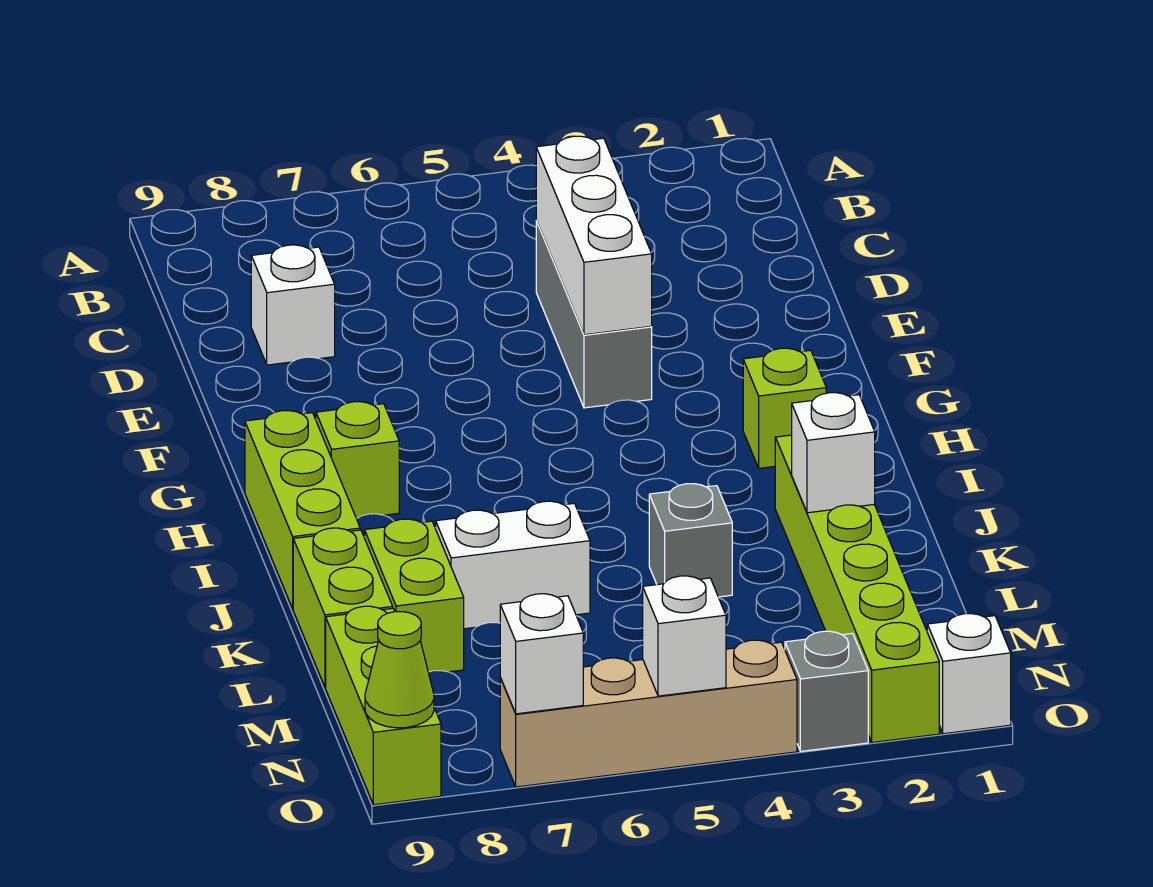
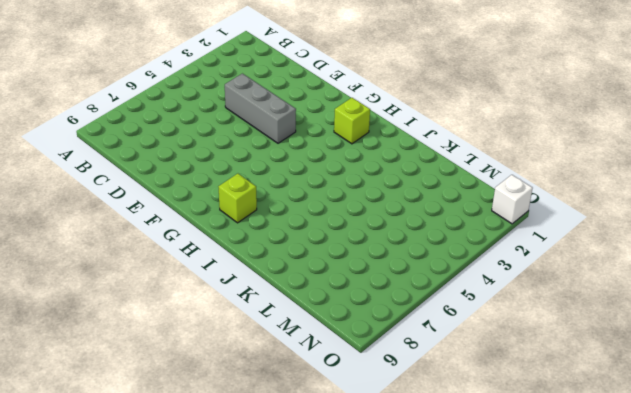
none -> white 1x1 brick [251,245,335,365]
none -> lime 1x3 brick [245,411,360,609]
none -> lime 1x6 brick [775,435,939,743]

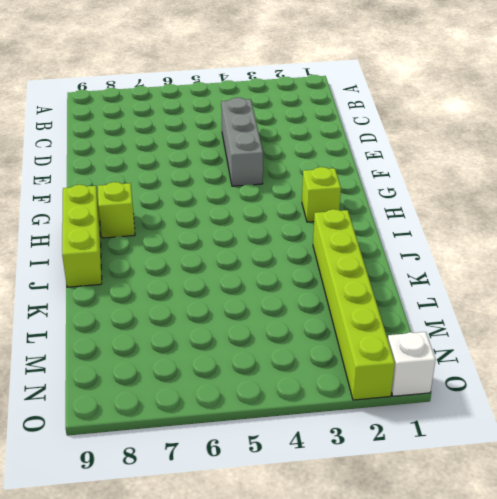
none -> white 1x1 brick [251,245,335,365]
none -> grey 1x1 brick [649,484,732,597]
none -> white 1x2 brick [436,501,590,629]

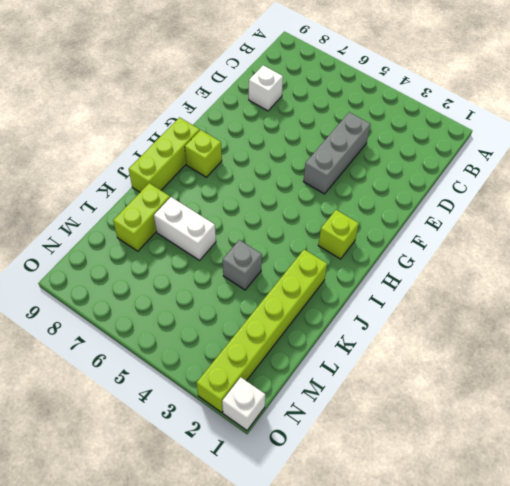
none -> lime 1x2 brick [293,528,393,687]
none -> lime 1x3 brick [326,606,441,805]
none -> grey 1x1 brick [785,631,868,751]

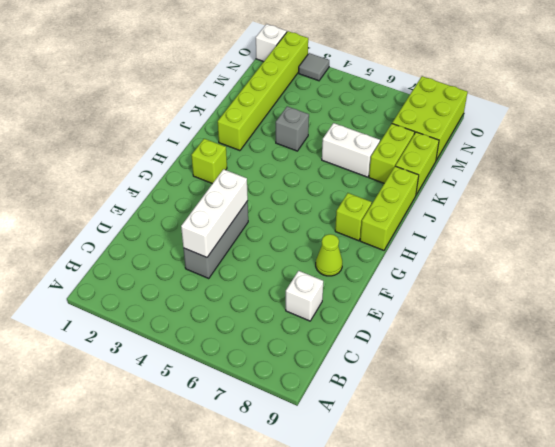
lime 1x1 cone [316,234,342,276] -> lime 1x1 cone moved to [365,612,434,728]
lime 2x3 brick [392,76,468,160] -> lime 1x3 brick [326,606,441,805]
grey 1x1 tile [299,53,329,81] -> grey 1x1 brick [785,631,868,751]
none -> tan 1x4 brick [500,640,797,787]
none -> white 1x1 brick [792,393,875,513]
none -> white 1x1 brick [643,576,726,696]

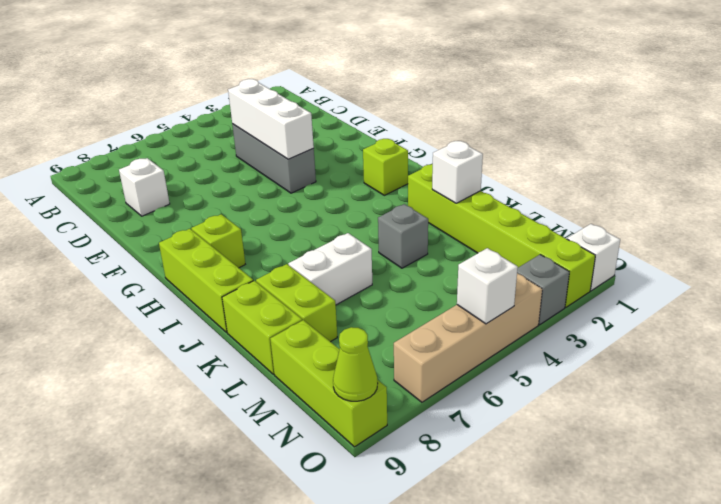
none -> white 1x1 brick [500,594,583,714]

